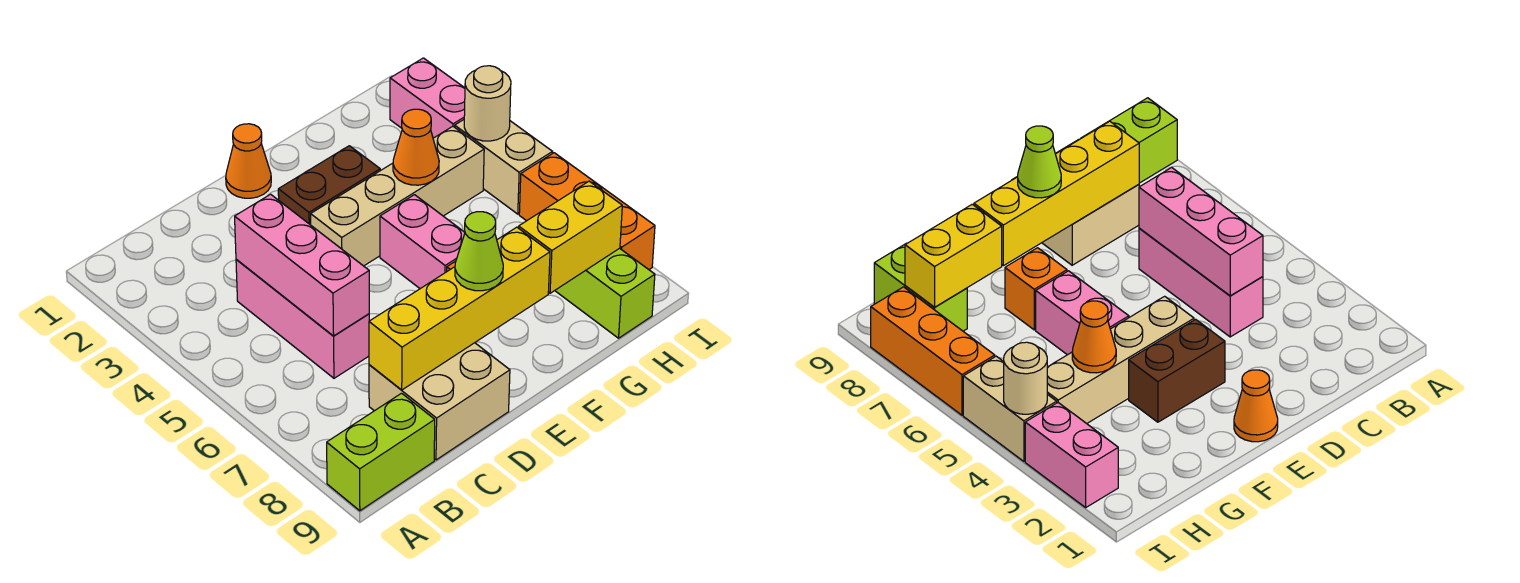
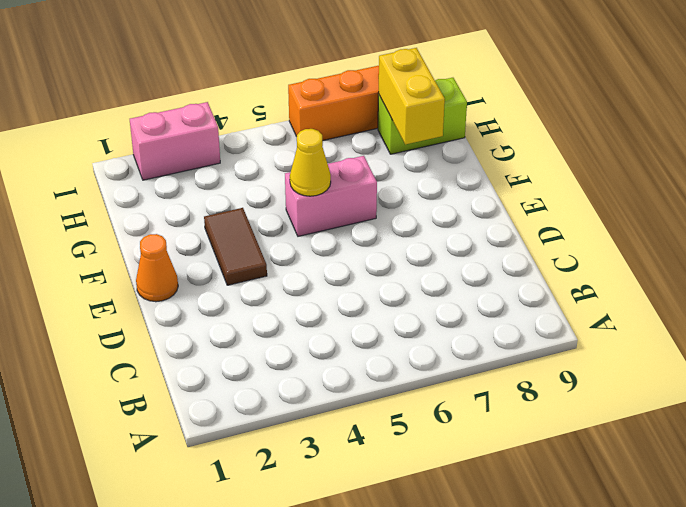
brown 1x2 tile [204,208,267,285] -> brown 1x2 brick [278,146,380,225]
yellow 1x1 cone [290,129,331,196] -> none
none -> lime 1x2 brick [327,393,435,511]
none -> pink 1x3 brick [236,259,369,378]
none -> tan 2x2 brick [369,343,510,460]

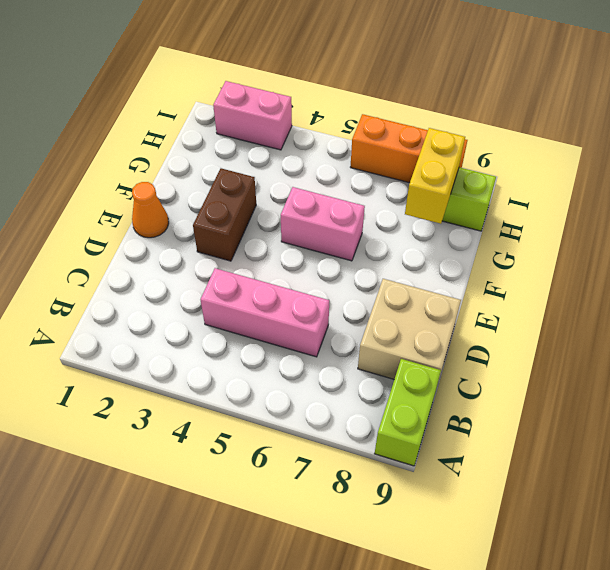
none -> tan 1x4 brick [311,126,484,266]
none -> orange 1x1 brick [1005,248,1067,330]
none -> tan 1x2 brick [455,120,553,214]

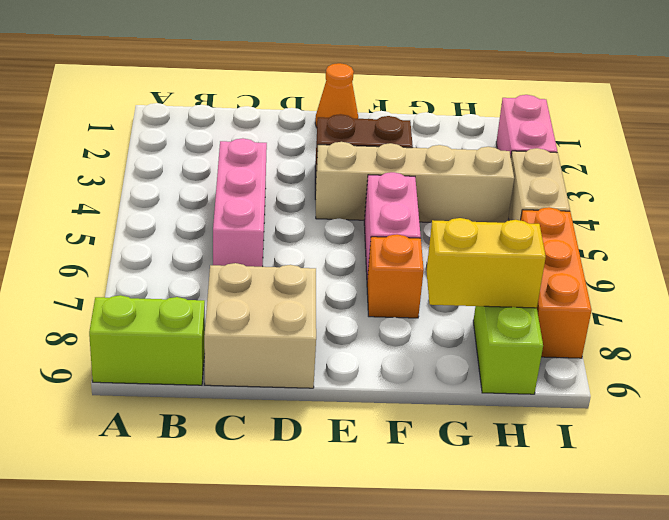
none -> pink 1x3 brick [235,194,369,336]
none -> yellow 1x4 brick [369,227,550,390]
none -> orange 1x1 cone [393,109,439,185]

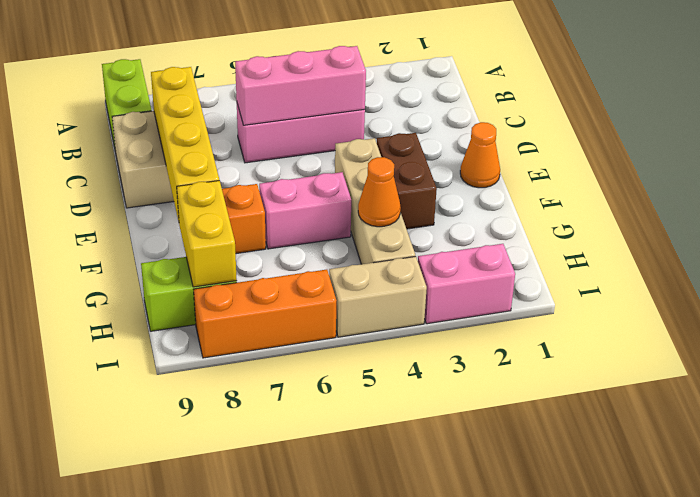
none -> tan 1x1 round brick [464,66,511,141]
none -> lime 1x1 cone [455,212,503,291]

